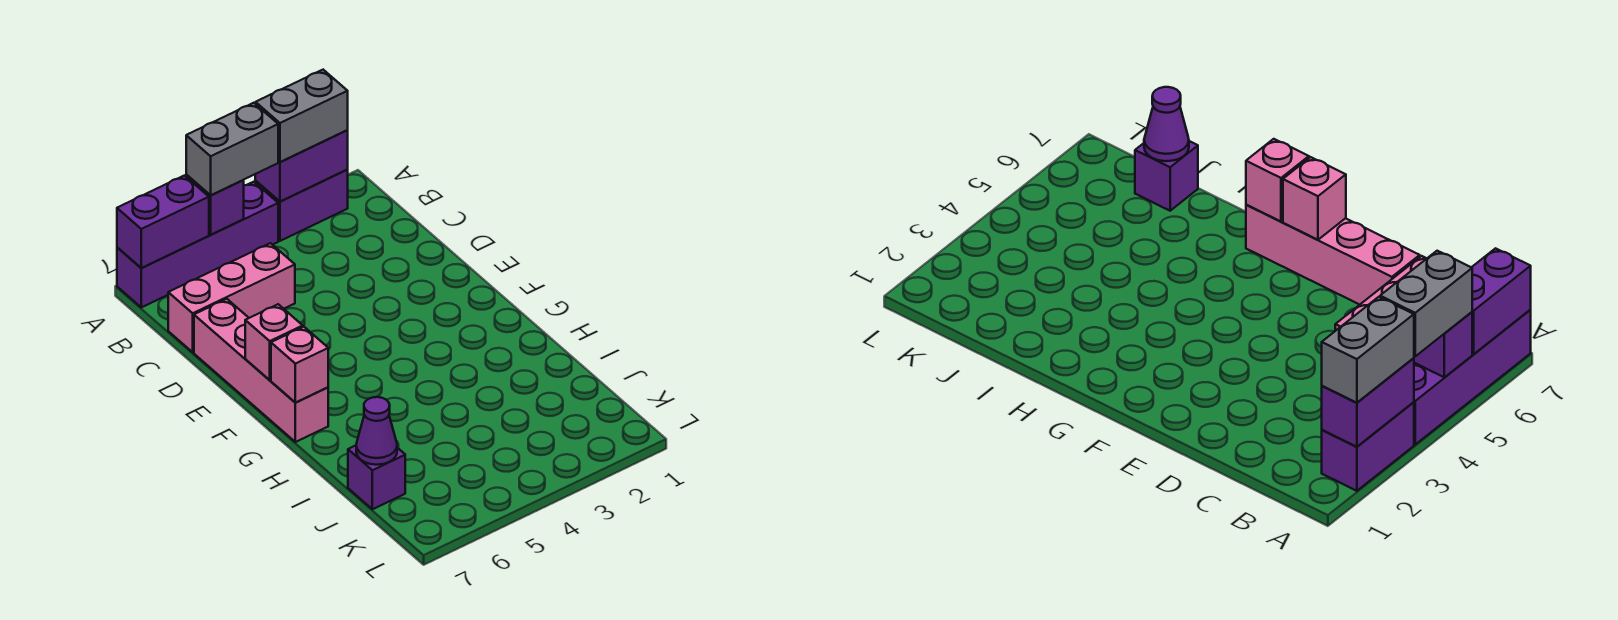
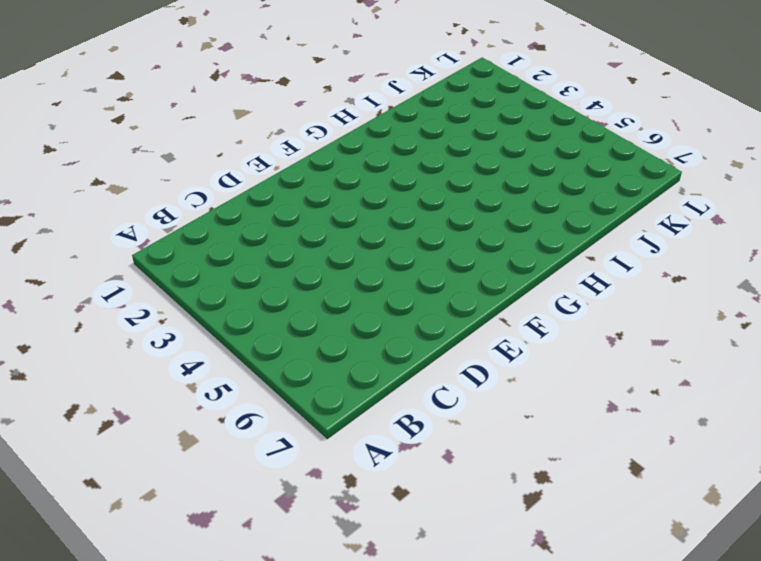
none -> purple 1x2 brick [255,170,348,241]
none -> purple 1x4 brick [117,182,278,307]
none -> pink 1x3 brick [168,243,295,352]

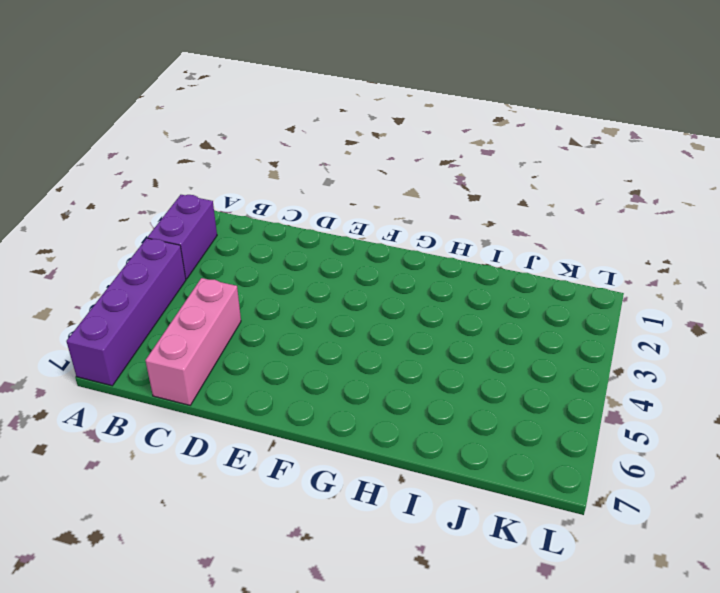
none -> pink 1x4 brick [194,299,328,442]
none -> purple 1x1 brick [348,445,405,509]
none -> purple 1x2 brick [255,130,348,201]

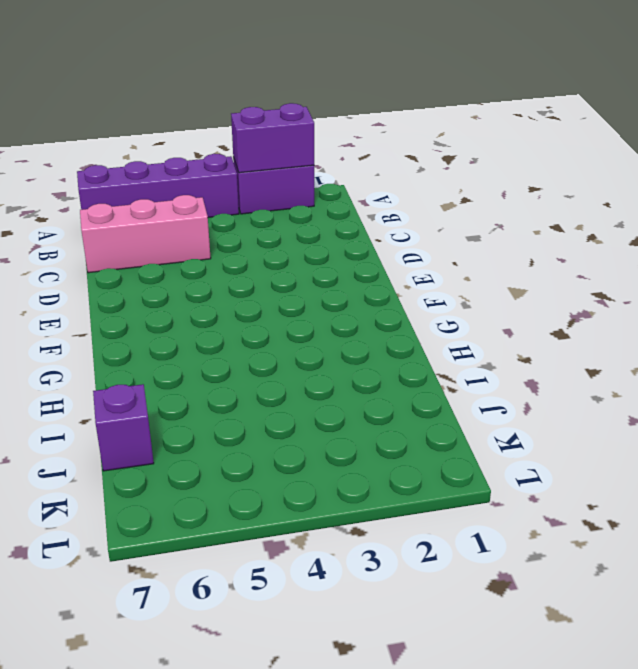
none -> pink 1x4 brick [194,299,328,442]
none -> purple 1x1 brick [186,175,244,235]
none -> purple 1x2 brick [117,176,209,268]

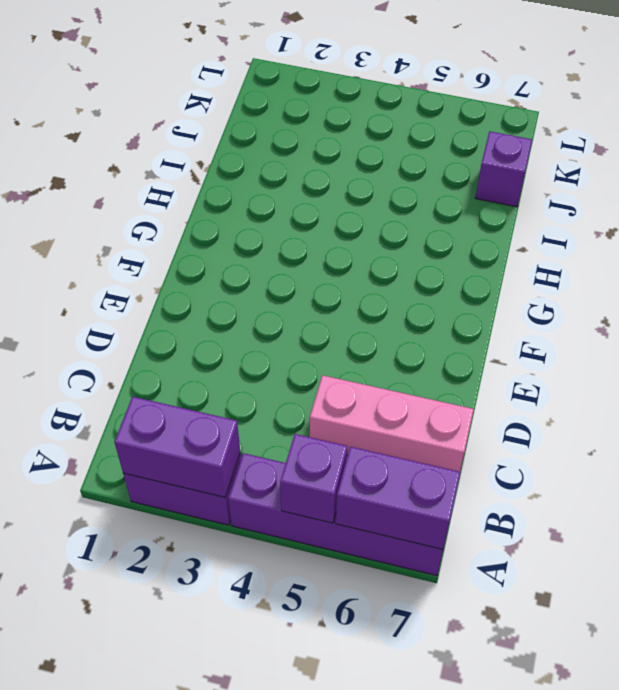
none -> pink 1x4 brick [194,299,328,442]
none -> pink 1x1 brick [245,304,303,380]
none -> pink 1x1 brick [271,327,328,403]

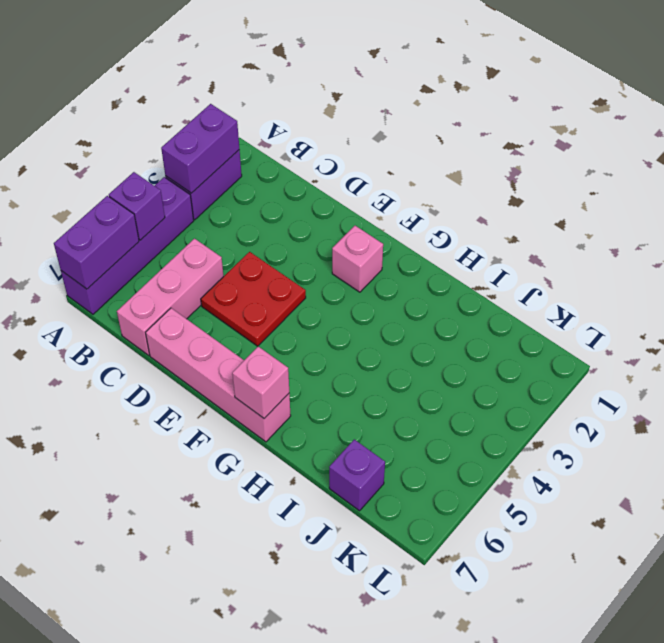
red 2x2 plate [201,252,306,346] -> none
pink 1x1 brick [332,226,383,292] -> pink 1x1 brick moved to [245,304,303,380]
none -> purple 1x1 cone [356,397,397,465]
none -> grey 1x2 brick [255,70,348,162]
none -> grey 1x2 brick [186,103,278,195]

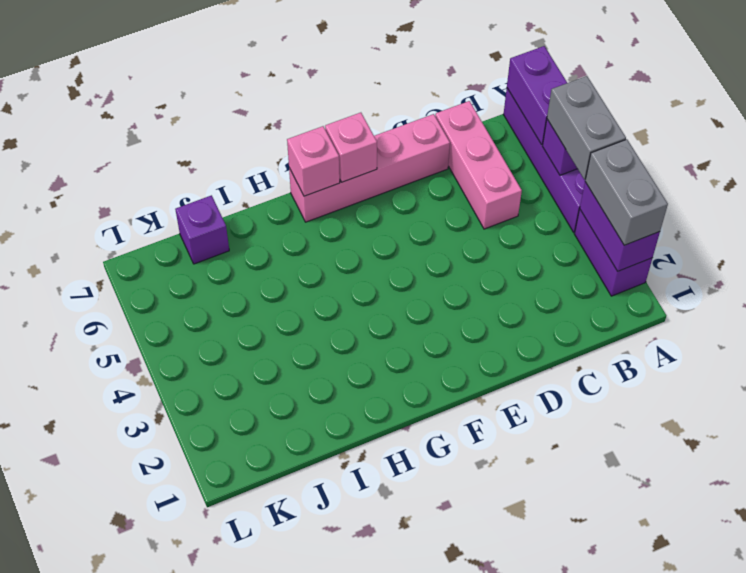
none -> purple 1x1 cone [356,397,397,465]

